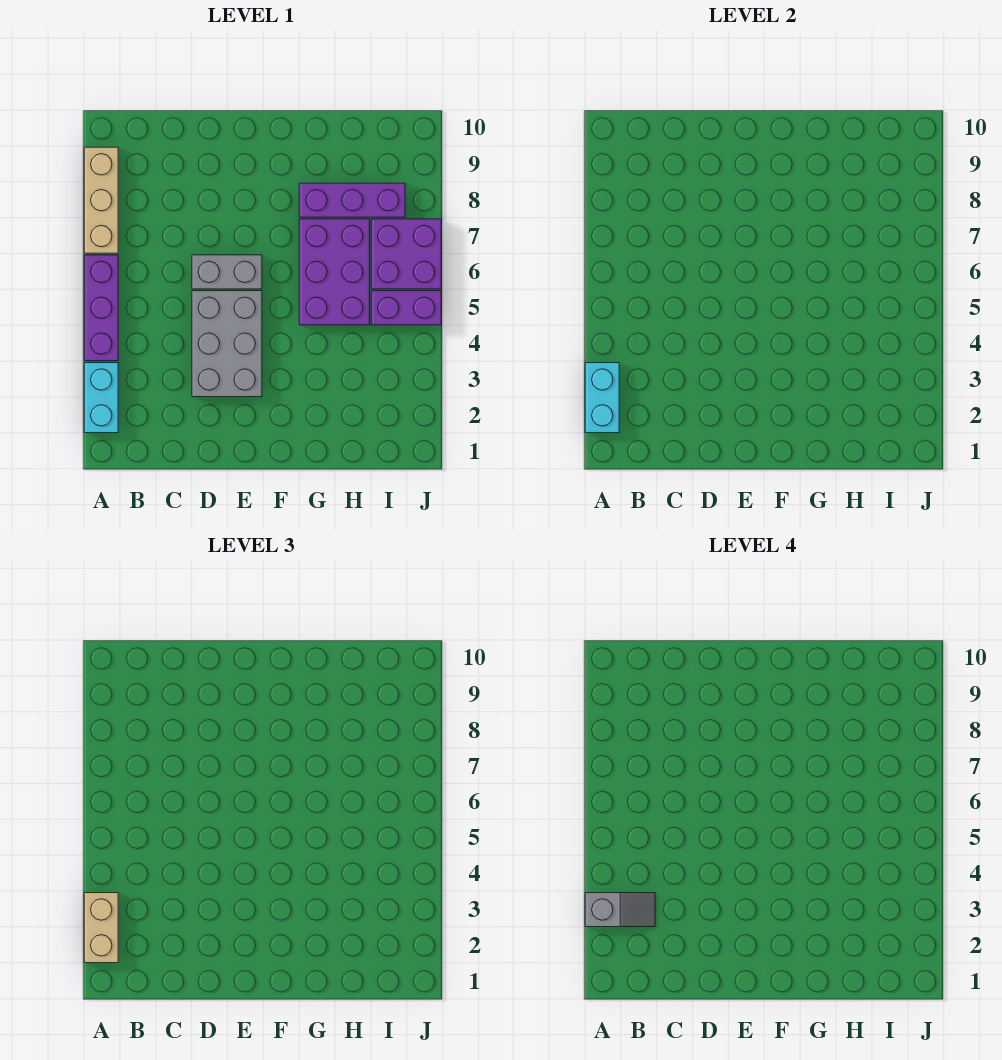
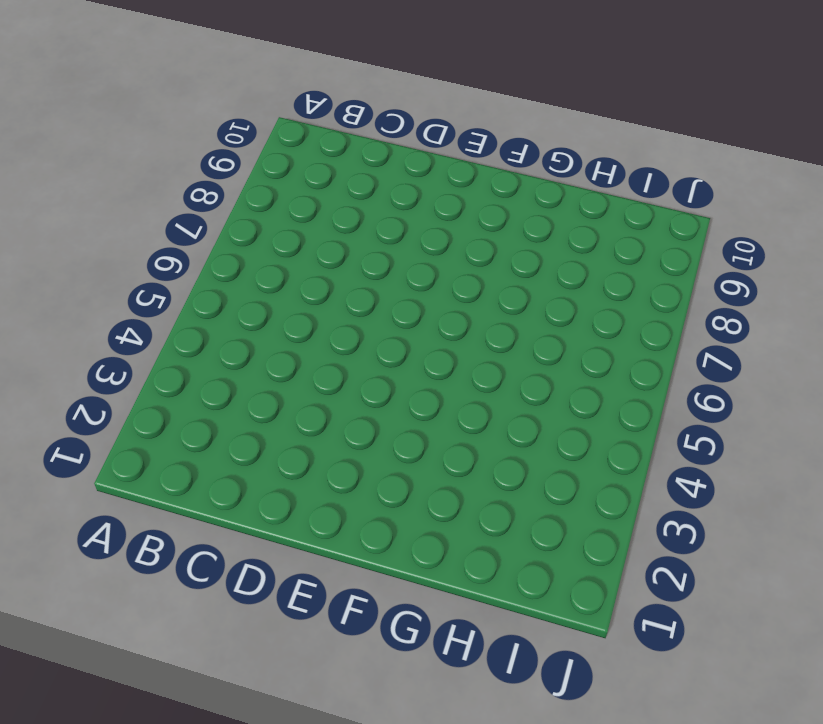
none -> cyan 1x2 brick [84,363,118,433]
none -> purple 1x3 brick [84,255,118,361]
none -> tan 1x3 brick [84,147,118,253]

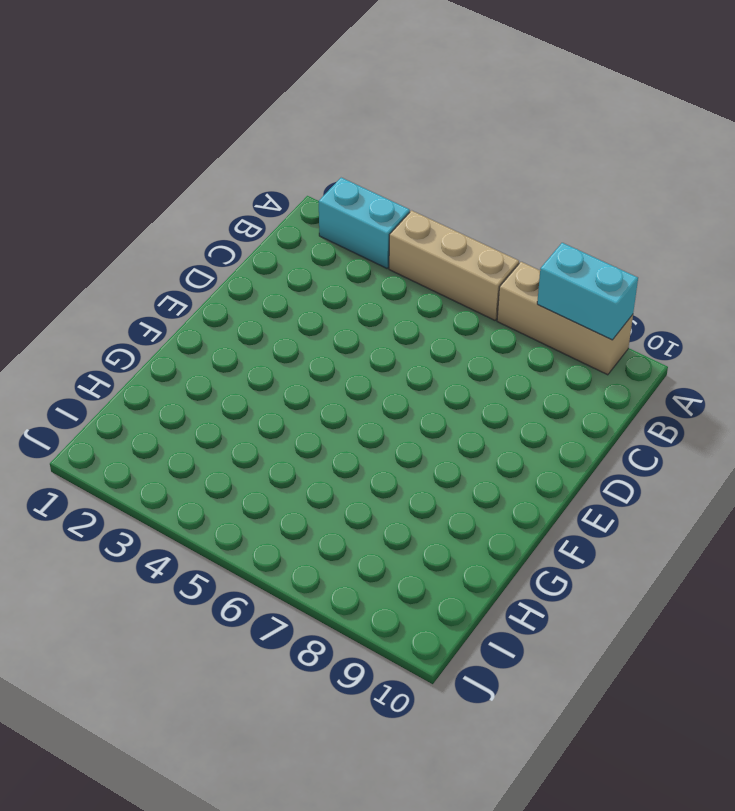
tan 1x3 brick [389,210,519,320] -> purple 1x3 brick [84,255,118,361]
cyan 1x2 brick [537,243,638,340] -> cyan 1x2 brick moved to [585,363,619,433]
none -> grey 2x3 brick [192,291,262,397]
none -> grey 1x2 brick [192,255,262,289]
none -> purple 2x3 brick [299,219,370,325]

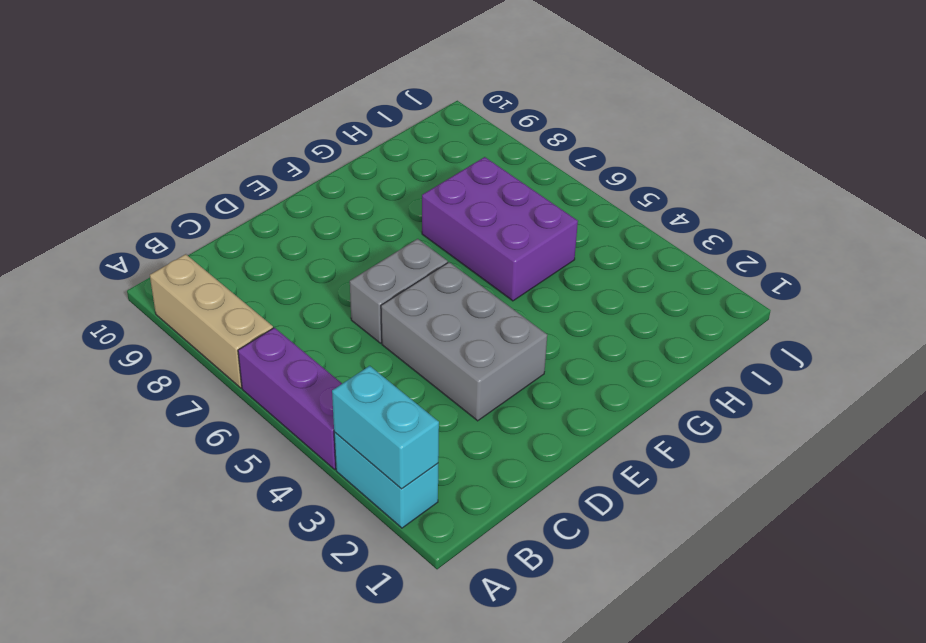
none -> purple 1x3 brick [299,183,405,217]
none -> purple 1x2 brick [371,291,441,325]
none -> purple 2x2 brick [371,219,441,289]

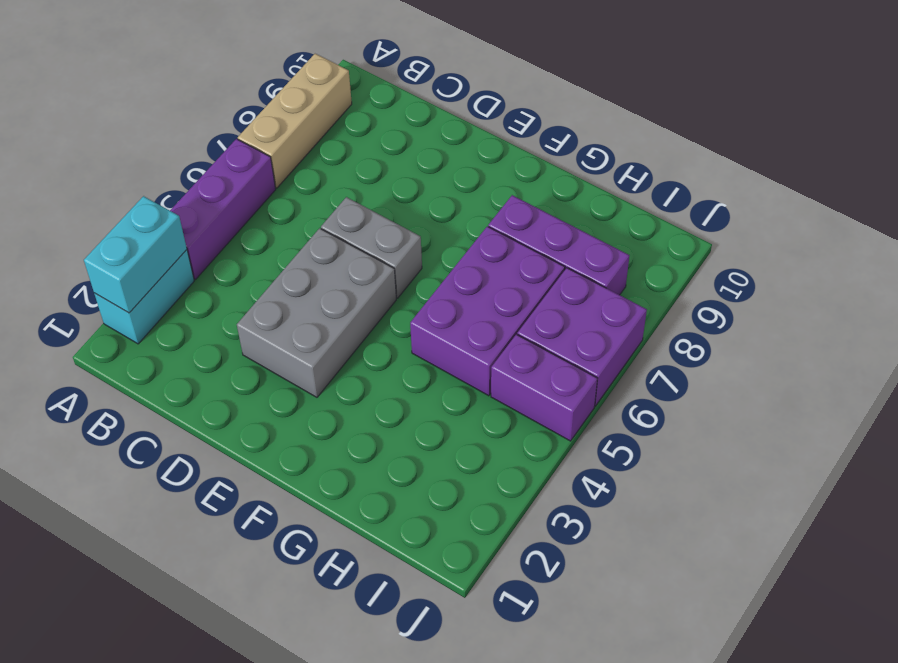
none -> tan 1x2 brick [84,893,118,963]
none -> grey 1x2 slope [585,893,655,927]

